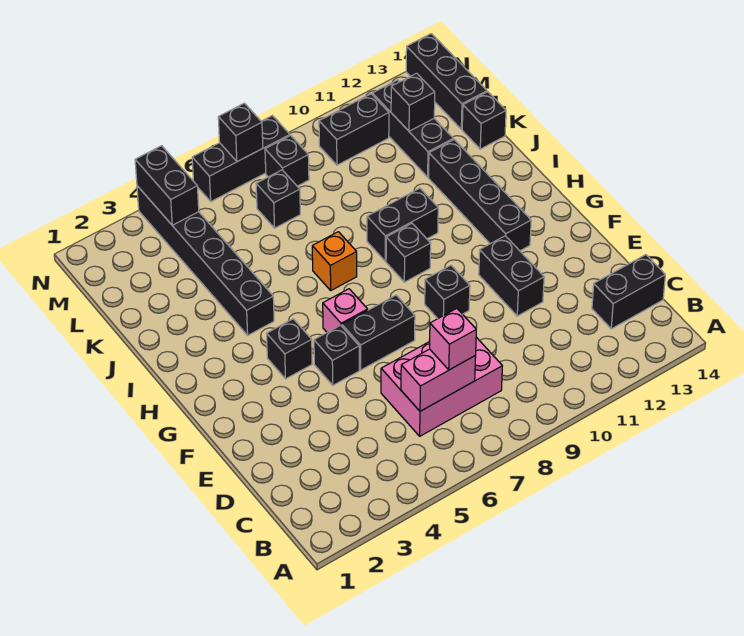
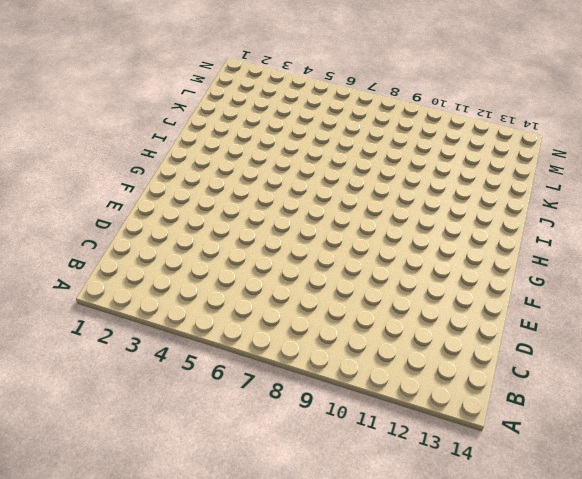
none -> pink 2x3 brick [381,337,502,436]
none -> black 1x2 brick [592,255,665,329]
none -> black 1x2 brick [479,236,544,316]

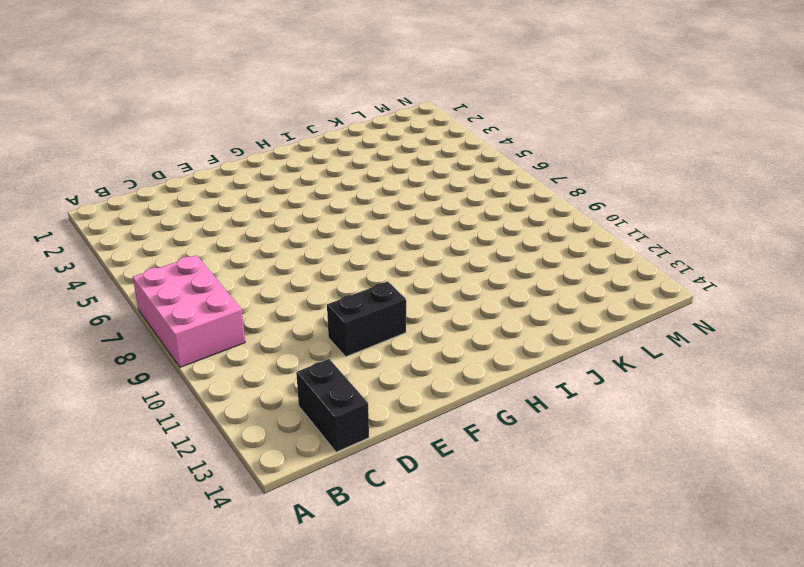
pink 2x3 brick [133,255,245,367] -> pink 2x3 brick moved to [381,337,502,436]
none -> black 1x1 brick [314,325,359,385]
none -> black 1x2 brick [342,295,415,370]
none -> black 1x1 brick [425,265,470,319]

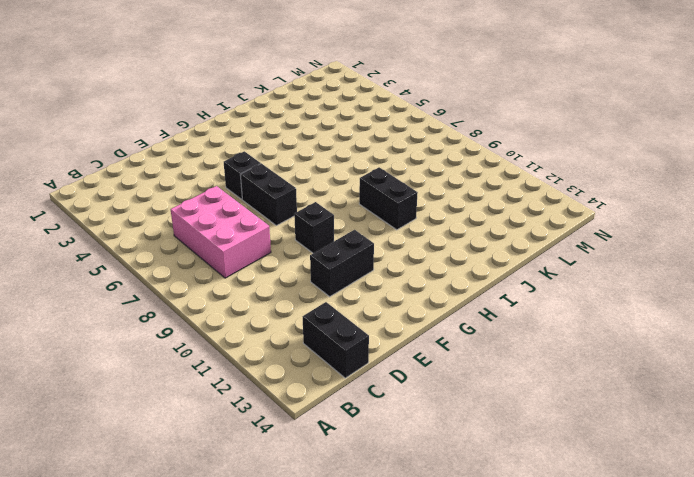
none -> black 1x1 brick [267,319,312,379]
none -> pink 1x1 brick [323,289,368,332]
none -> black 1x4 brick [429,140,531,251]

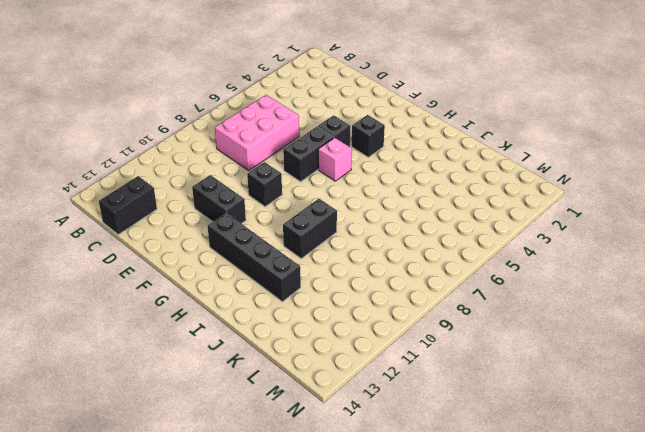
none -> black 1x1 brick [386,224,431,282]
none -> black 1x6 brick [137,186,274,335]
none -> orange 1x1 brick [312,232,357,290]

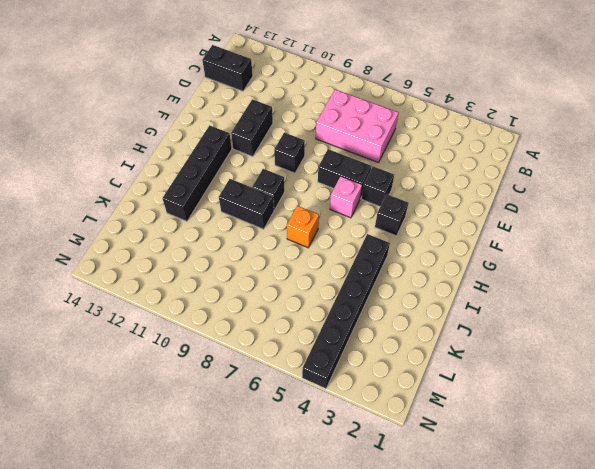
none -> black 1x3 brick [372,80,453,177]
none -> black 1x1 brick [462,92,506,149]
none -> black 1x1 brick [256,170,300,228]

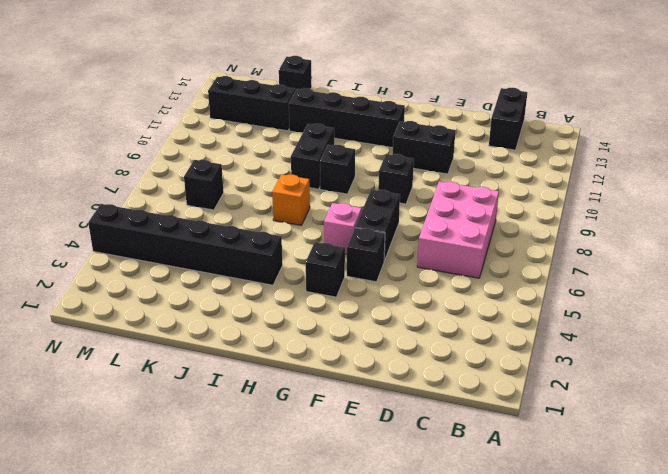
none -> black 1x3 brick [406,34,487,129]
none -> black 1x1 brick [265,136,309,186]
none -> black 1x2 brick [319,94,389,165]

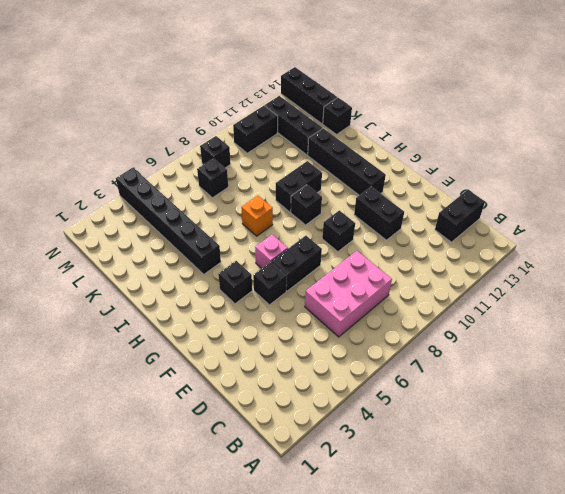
none -> black 1x3 brick [192,116,290,201]
none -> pink 1x2 brick [401,349,476,411]
none -> black 1x1 brick [391,73,435,131]

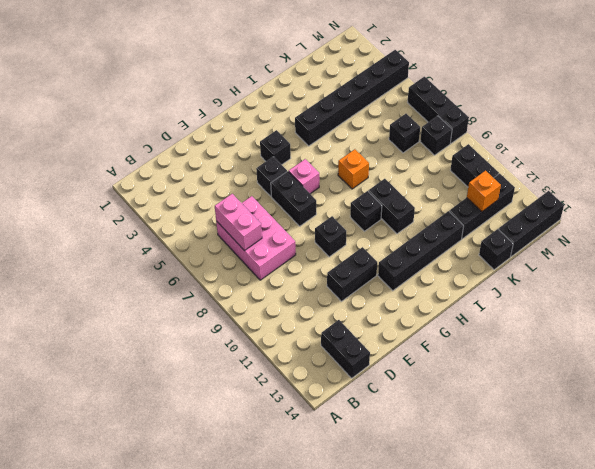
orange 1x1 brick [467,171,501,212] -> black 1x1 brick [391,73,435,131]
none -> black 1x2 brick [135,146,199,225]
none -> black 1x1 brick [218,103,263,162]
none -> pink 1x1 brick [429,308,476,370]

